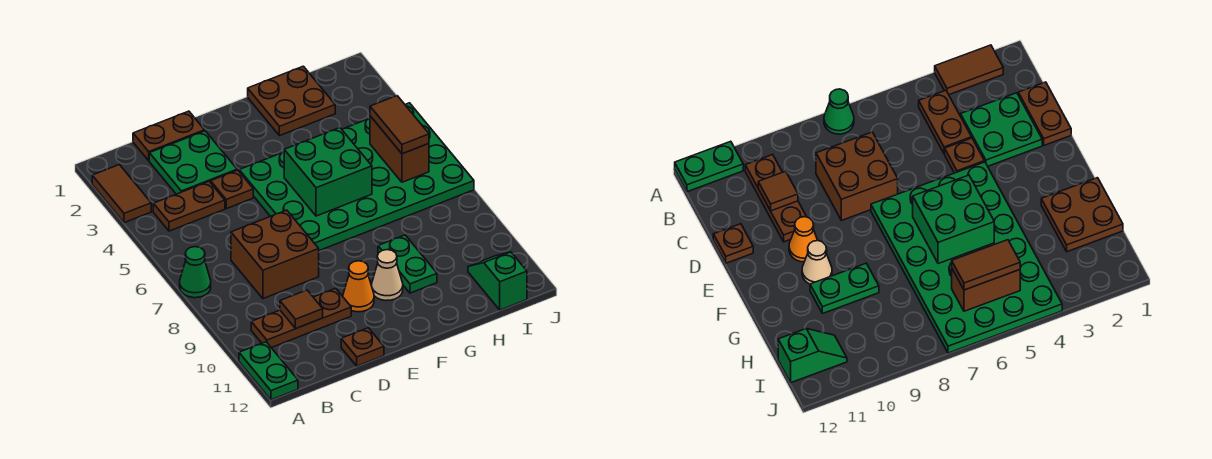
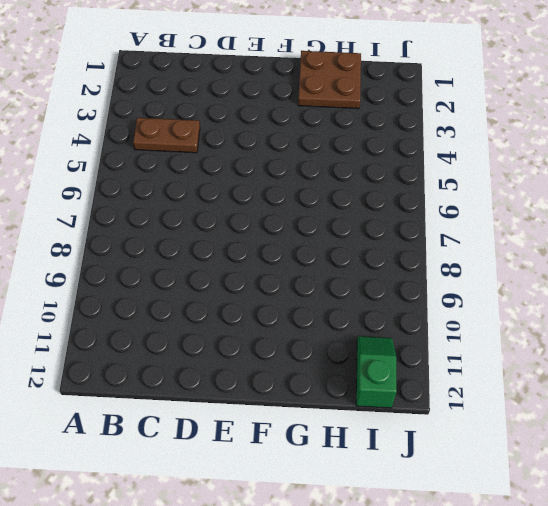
none -> brown 1x2 tile [92,165,151,223]
none -> green 1x1 cone [180,247,211,298]
none -> green 1x2 plate [239,342,298,400]

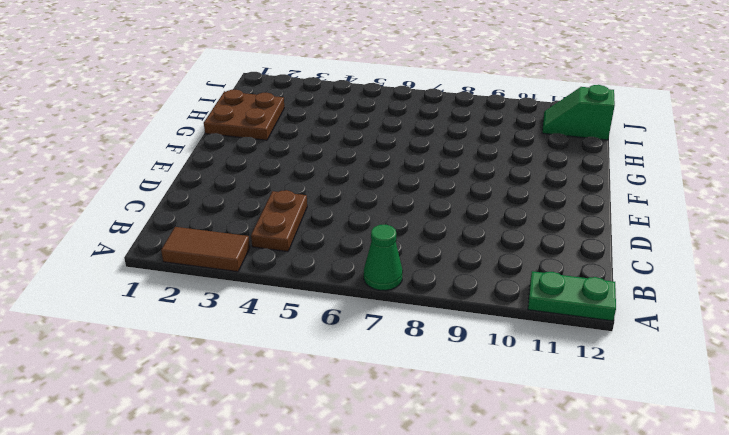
none -> brown 1x3 plate [251,288,351,348]
none -> brown 1x2 plate [133,111,205,161]
none -> green 2x2 plate [149,131,237,194]

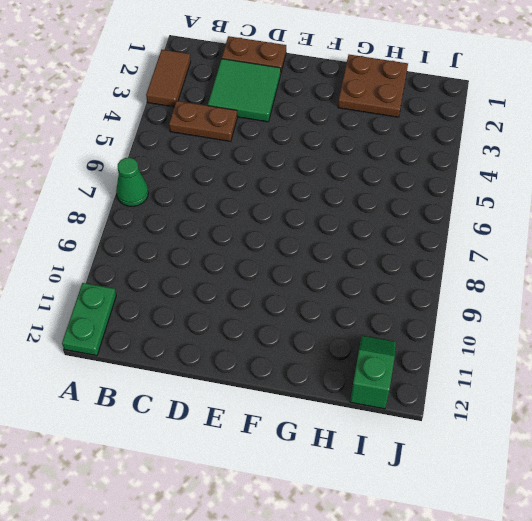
green 2x2 tile [208,59,281,122] -> green 2x2 plate [149,131,237,194]
none -> brown 1x3 plate [251,288,351,348]
none -> brown 2x2 brick [231,210,319,299]
none -> brown 1x1 plate [211,170,253,209]

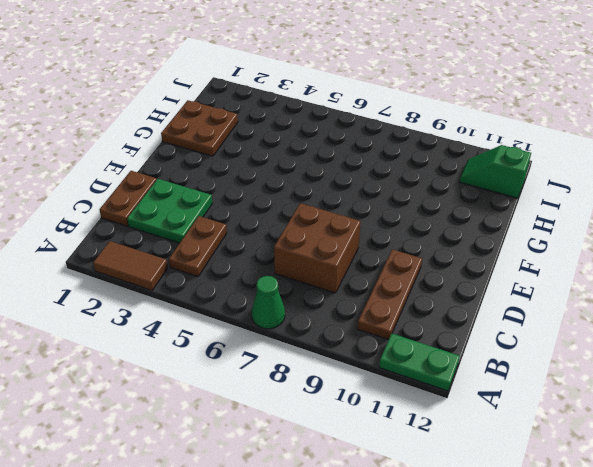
none -> brown 1x1 plate [211,170,253,209]
none -> brown 1x1 plate [341,328,384,366]
none -> green 4x6 plate [239,103,474,251]

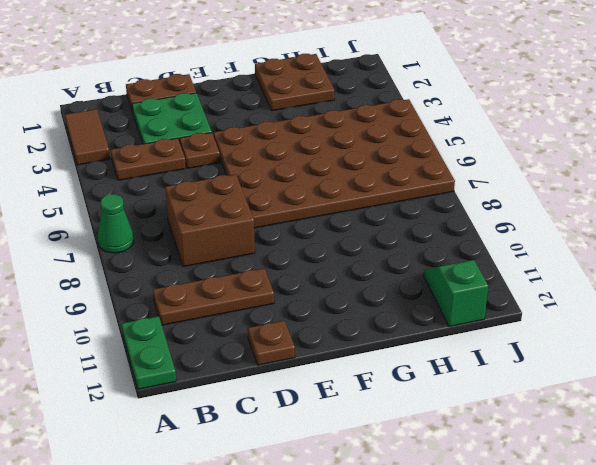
brown 4x6 plate [214,99,455,228] -> green 4x6 plate [239,103,474,251]
none -> orange 1x1 cone [343,261,374,312]
none -> tan 1x1 cone [372,250,403,301]
none -> green 1x2 plate [378,235,437,293]

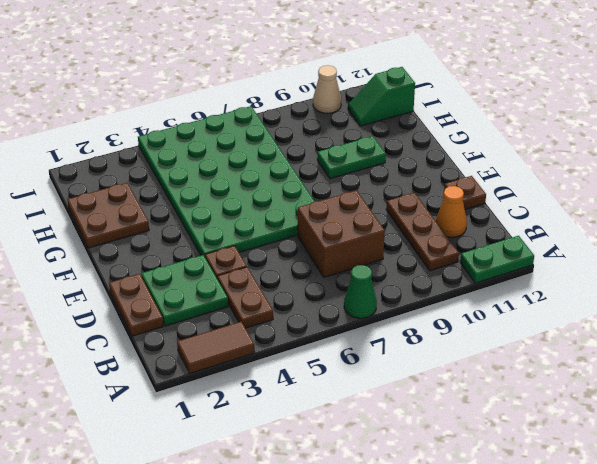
orange 1x1 cone [436,186,467,237] -> orange 1x1 cone moved to [343,261,374,312]
tan 1x1 cone [313,65,341,113] -> tan 1x1 cone moved to [372,250,403,301]
none -> brown 1x1 tile [280,290,323,328]
none -> green 2x2 brick [284,128,372,216]
none -> brown 1x2 brick [370,116,429,182]

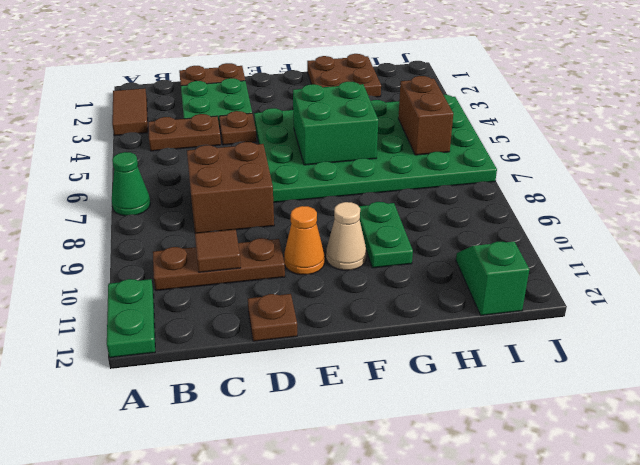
none -> brown 1x2 tile [370,96,429,154]

